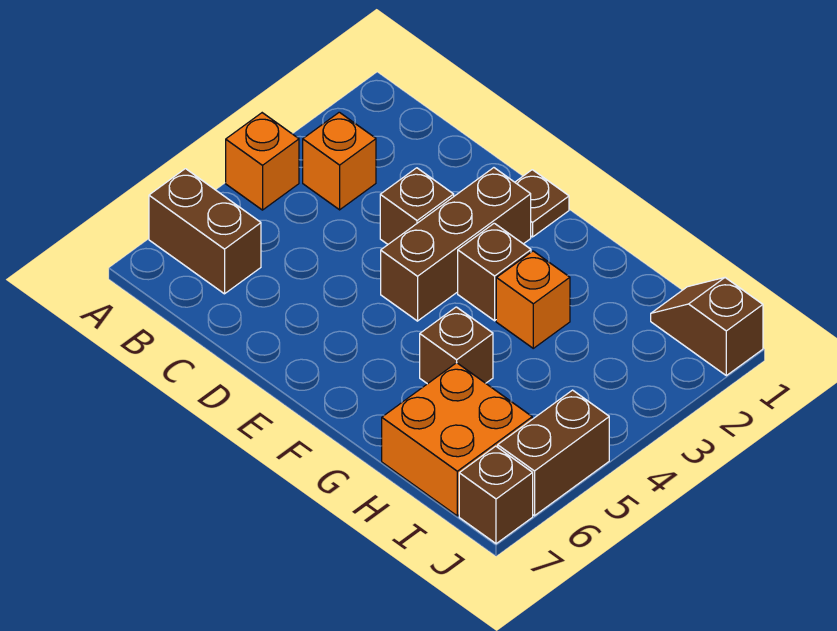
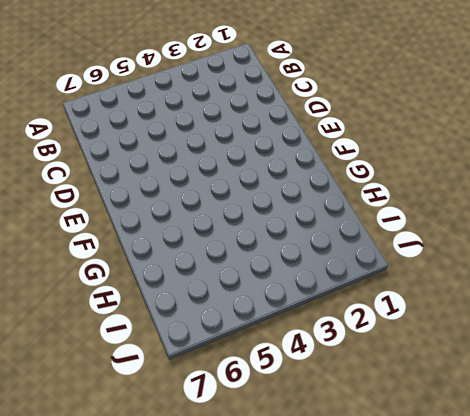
none -> orange 1x1 brick [226,113,299,210]
none -> brown 1x2 brick [149,169,261,294]
none -> orange 1x1 brick [303,112,376,210]

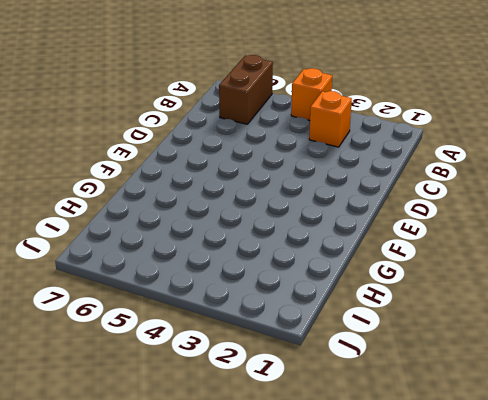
none -> brown 1x1 brick [380,168,454,244]
none -> brown 1x1 plate [515,170,569,237]
none -> brown 1x3 brick [381,168,531,321]

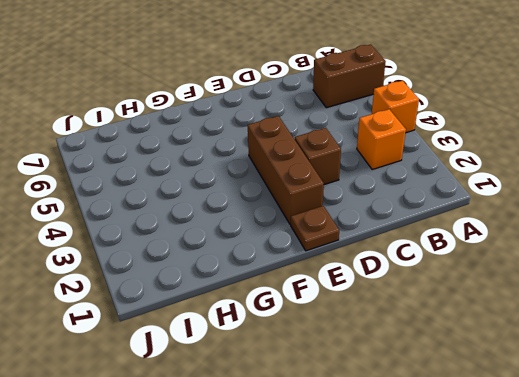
none -> brown 1x1 brick [458,223,531,321]
none -> orange 1x1 brick [496,251,570,348]
none -> brown 1x1 brick [420,307,493,384]

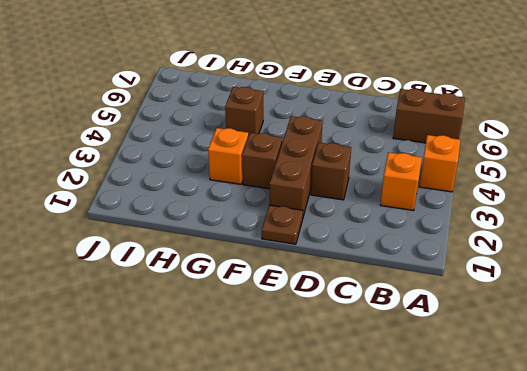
none -> orange 2x2 brick [382,363,532,516]
none -> brown 1x2 slope [651,278,763,376]
none -> brown 1x2 brick [498,390,609,516]

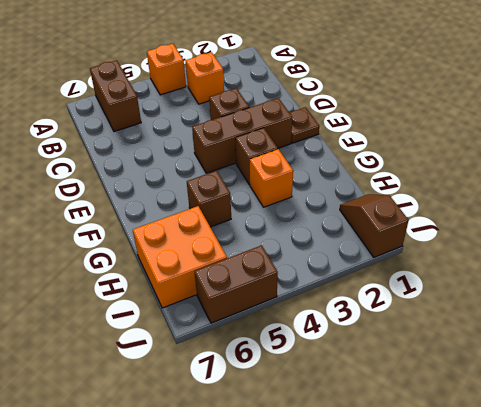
none -> brown 1x1 brick [459,446,533,544]

